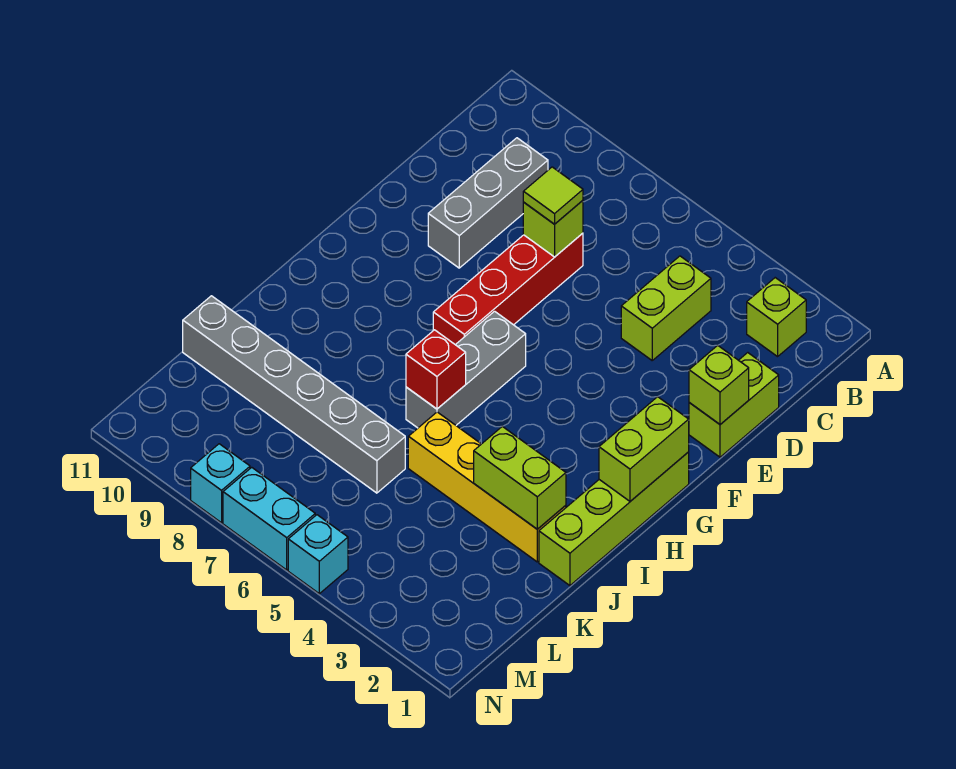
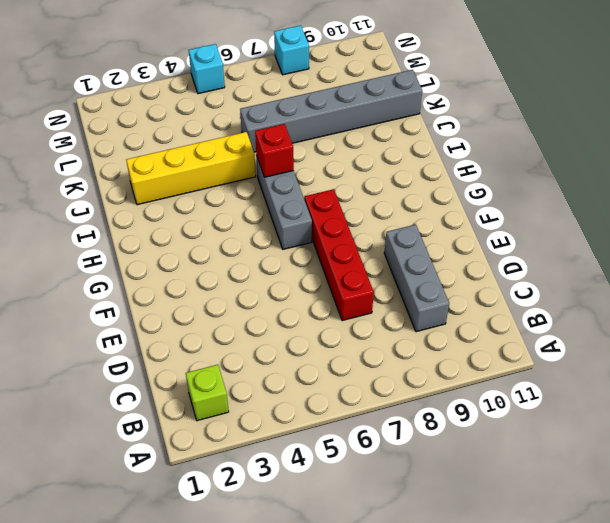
none -> lime 1x2 brick [621,256,711,360]
none -> lime 1x2 brick [689,353,779,457]
none -> lime 1x4 brick [539,452,689,586]

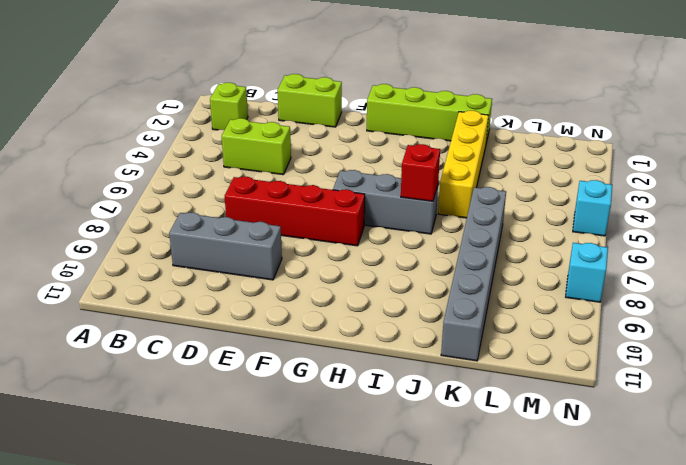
none -> cyan 1x2 brick [223,467,315,570]
none -> lime 1x1 brick [523,200,583,257]
none -> lime 1x1 brick [689,345,749,424]

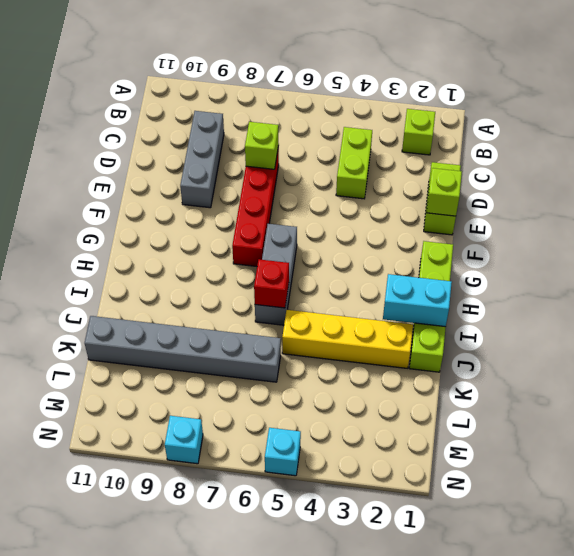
cyan 1x2 brick [383,274,452,327] -> cyan 1x2 brick moved to [223,467,315,570]
none -> lime 1x2 brick [599,397,689,501]
none -> lime 1x2 brick [474,426,566,529]
none -> lime 1x1 tile [523,167,583,224]

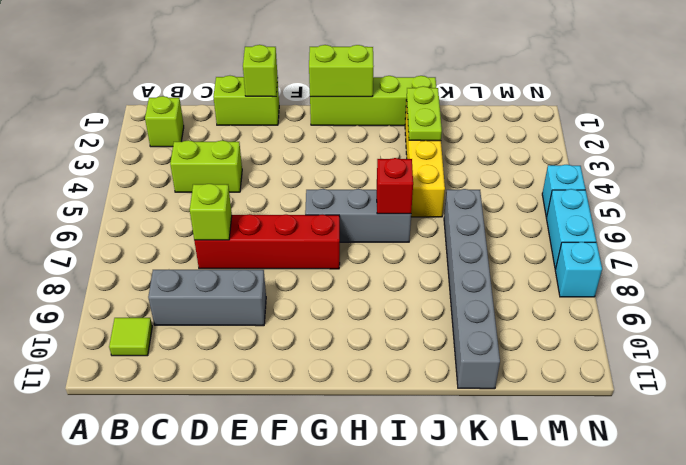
lime 1x1 tile [109,318,152,356] -> lime 1x1 tile moved to [523,167,583,224]
lime 1x2 plate [407,86,442,141] -> lime 1x2 brick [474,426,566,529]

